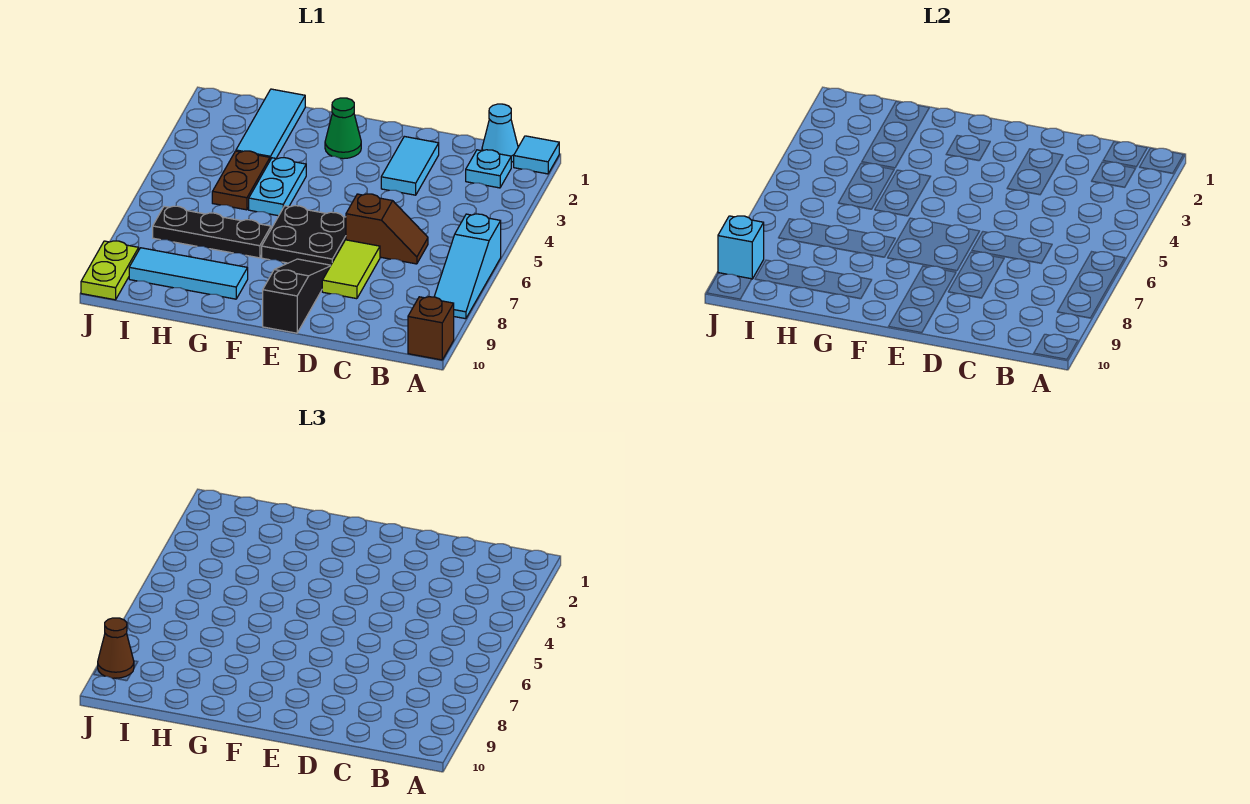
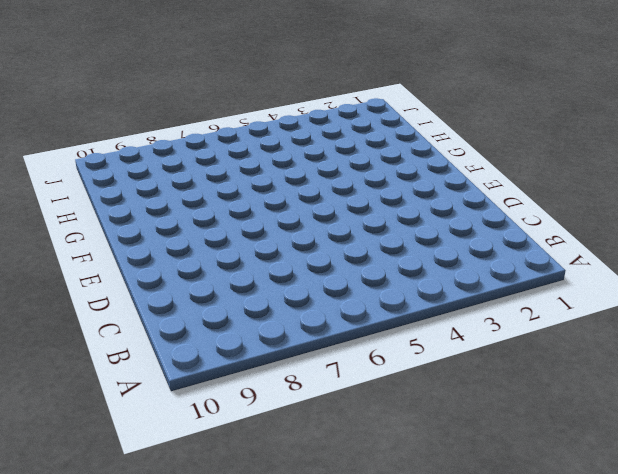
none -> cyan 1x1 tile [514,136,559,174]
none -> cyan 1x3 slope [434,214,501,319]
none -> brown 1x1 brick [408,297,454,360]

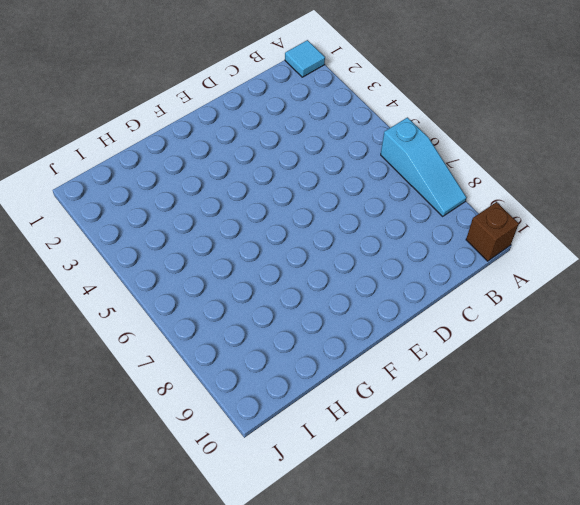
none -> cyan 1x1 cone [482,104,518,162]
none -> cyan 1x1 plate [466,150,511,188]
none -> brown 1x2 slope [346,194,428,264]

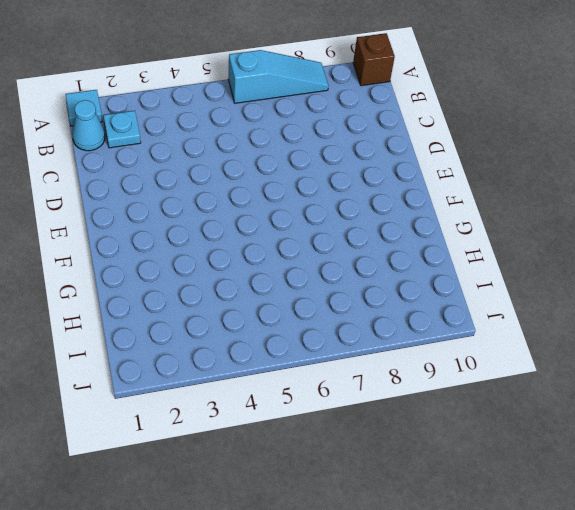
none -> brown 1x2 slope [346,194,428,264]
none -> cyan 1x2 tile [381,136,439,195]
none -> lime 1x2 tile [322,240,380,299]

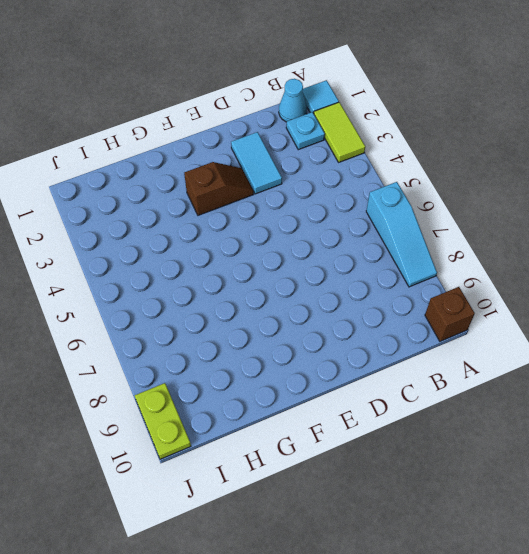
lime 1x2 tile [314,102,365,162] -> lime 1x2 tile moved to [322,240,380,299]
brown 1x2 slope [184,162,254,215] -> brown 1x2 slope moved to [346,194,428,264]
none -> black 2x2 plate [262,206,346,265]
none -> black 1x3 slope [263,259,331,333]
none -> green 1x1 cone [325,98,361,159]

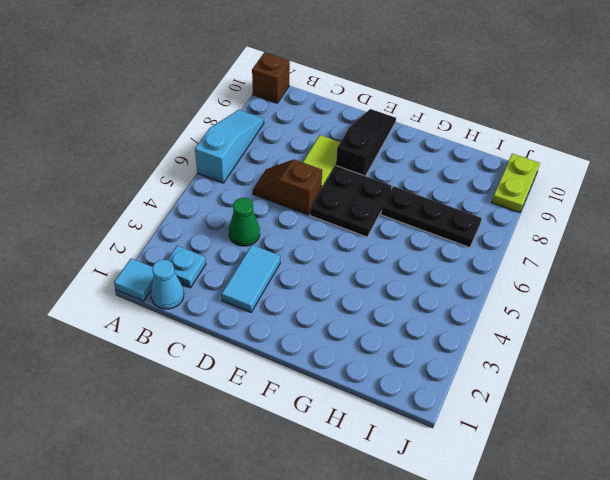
green 1x1 cone [229,198,260,246] -> green 1x1 cone moved to [325,98,361,159]
black 1x3 slope [336,109,396,176] -> black 1x3 slope turned to [263,259,331,333]
none -> cyan 1x2 plate [249,158,306,216]
none -> cyan 1x3 tile [129,248,248,299]
none -> cyan 1x3 tile [236,89,305,160]

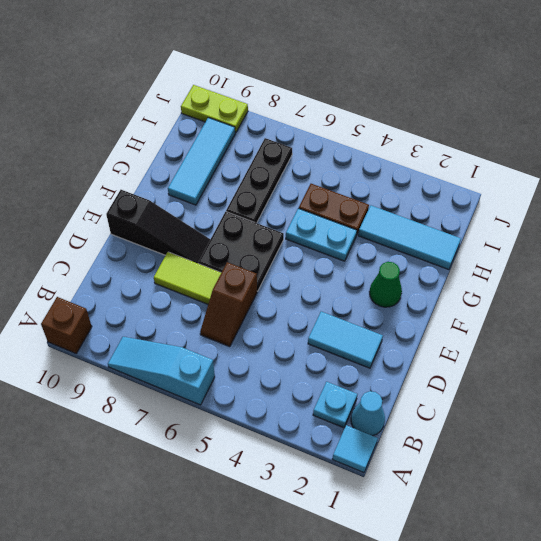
none -> cyan 1x1 brick [718,216,764,279]
none -> brown 1x1 cone [98,618,134,678]

